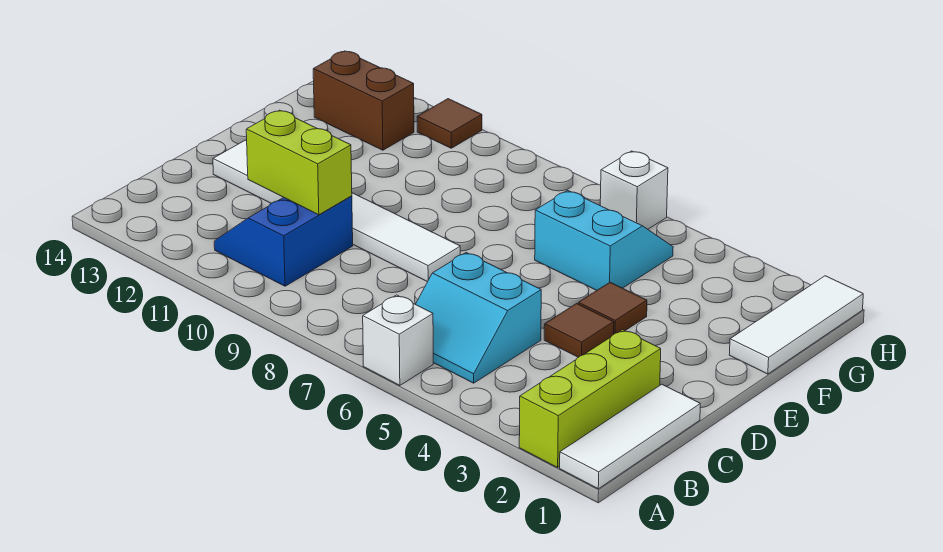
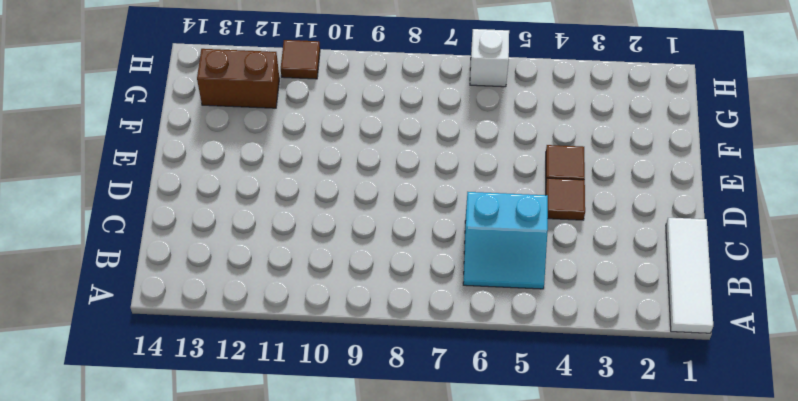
none -> lime 1x3 brick [519,330,661,467]
none -> white 1x1 brick [363,295,433,385]
none -> blue 2x2 slope [214,196,353,286]

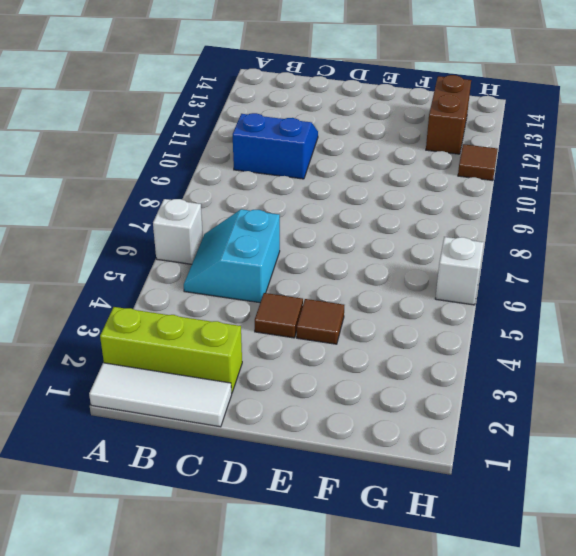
none -> white 1x6 tile [213,140,460,282]
none -> white 1x3 tile [729,276,863,374]
none -> cyan 2x2 slope [535,190,673,291]

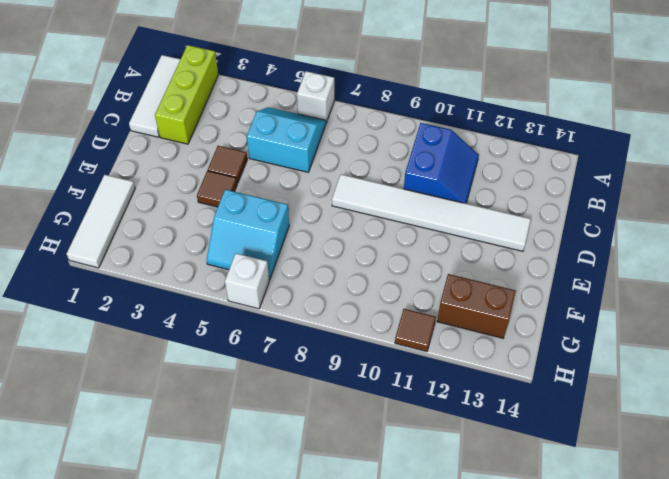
none -> lime 1x2 brick [246,110,352,215]

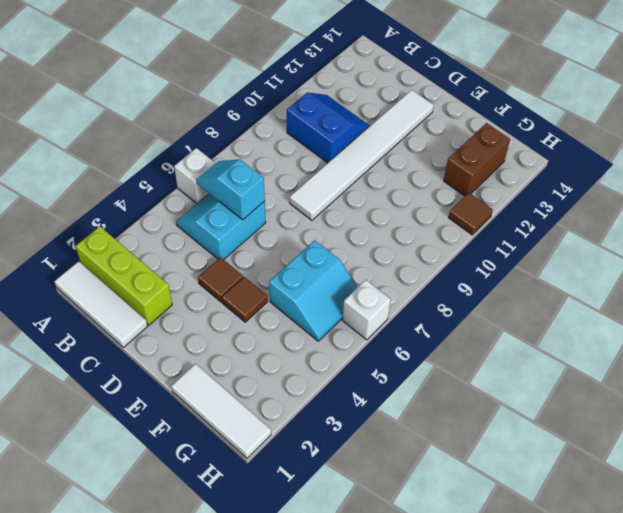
cyan 1x2 slope [196,160,265,220] -> none
none -> lime 1x2 brick [246,110,352,215]

